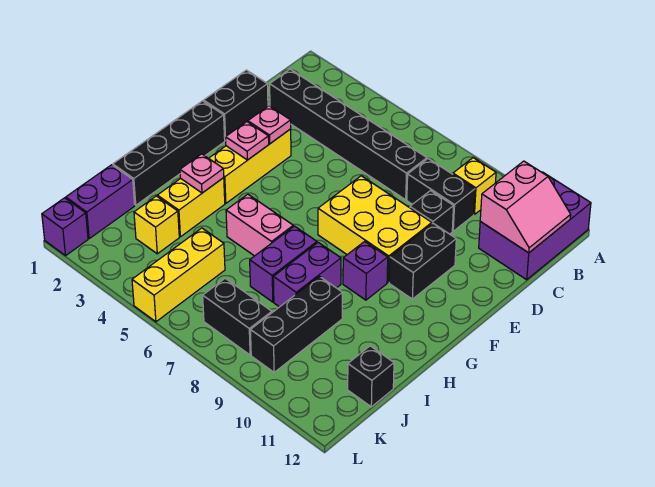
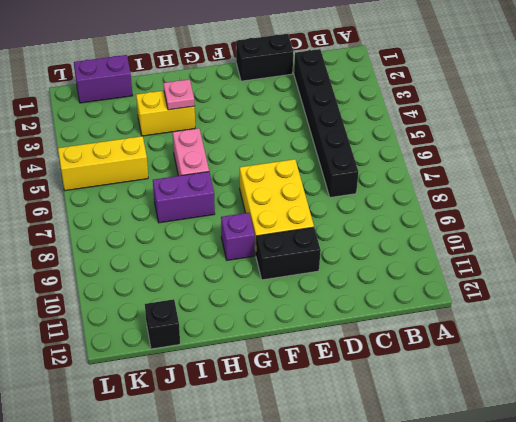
none -> purple 2x3 brick [479,172,591,280]
none -> yellow 1x1 brick [453,158,496,215]
none -> black 1x2 brick [407,159,475,231]

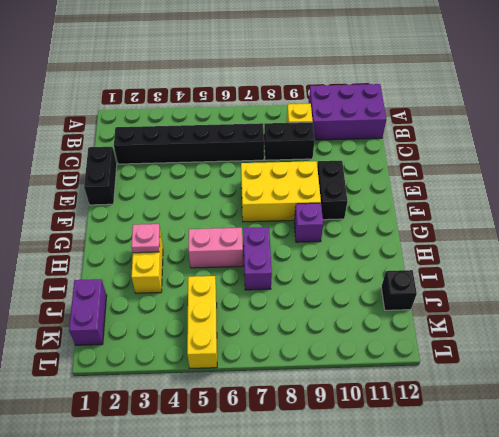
purple 2x3 brick [308,84,386,140] -> purple 2x3 brick turned to [479,172,591,280]
none -> black 1x1 brick [410,191,454,234]
none -> yellow 1x3 brick [209,129,291,203]
none -> black 1x4 brick [113,101,225,205]

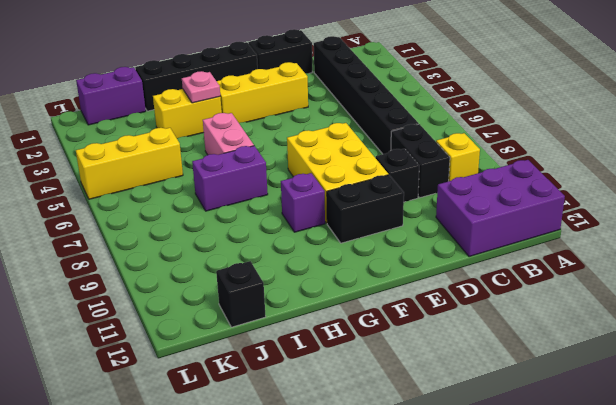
none -> purple 1x2 brick [273,242,341,307]
none -> black 1x3 brick [251,276,342,372]
none -> yellow 1x1 brick [134,196,179,254]

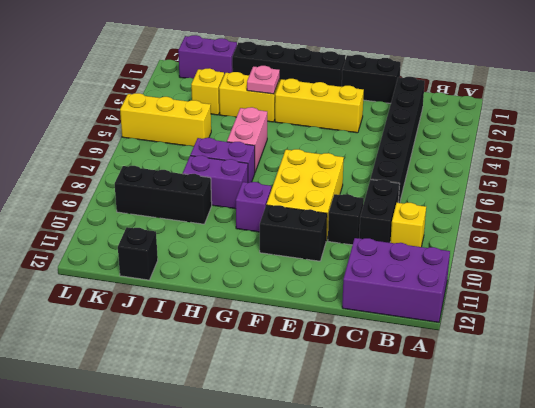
none -> black 1x2 brick [203,278,272,355]
none -> purple 1x1 brick [42,198,88,256]
none -> pink 2x2 slope [480,161,571,253]

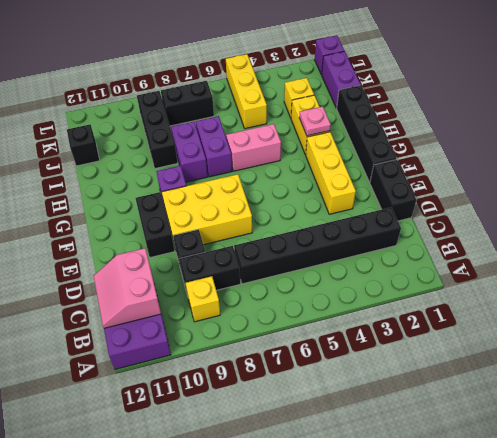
none -> pink 1x1 plate [248,106,291,144]
none -> pink 1x1 plate [226,122,269,160]

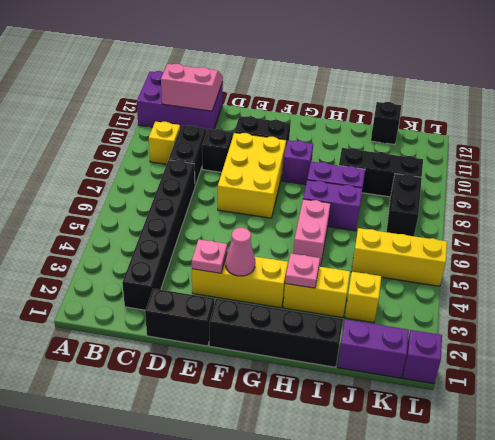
pink 1x1 cone [226,228,255,276] -> pink 1x1 plate [226,122,269,160]

